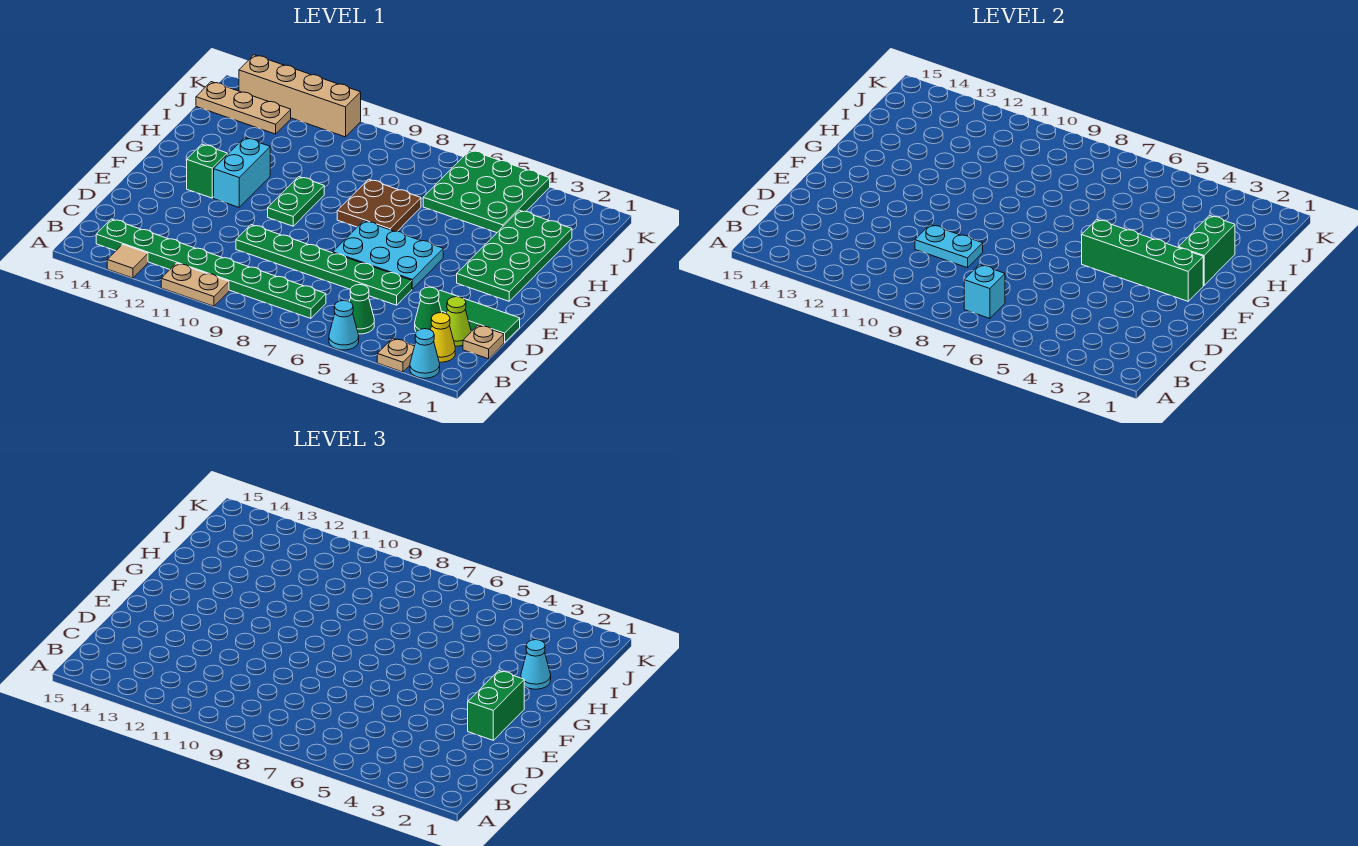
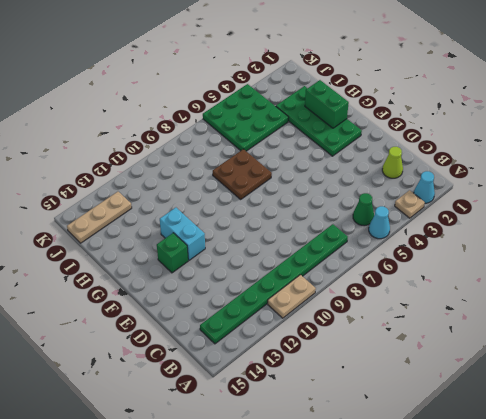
none -> tan 1x1 tile [107,244,148,278]
none -> yellow 1x1 cone [431,313,455,362]
none -> tan 1x1 plate [463,325,504,359]

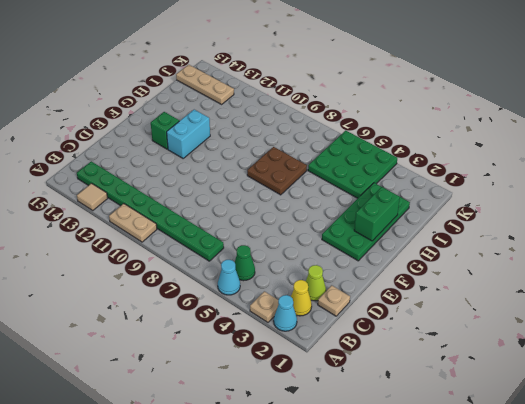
none -> green 1x1 cone [415,287,442,332]
none -> green 1x3 tile [438,290,520,343]
none -> green 1x6 plate [236,225,412,305]

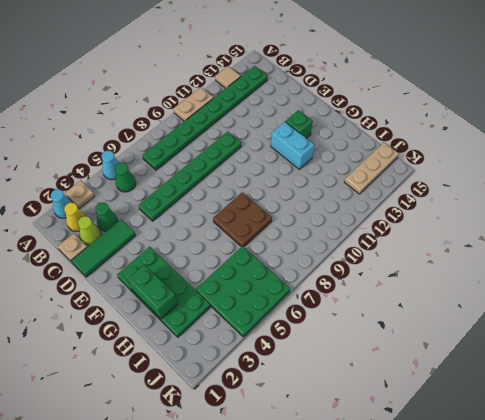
none -> cyan 2x3 plate [333,221,443,289]
none -> green 1x2 plate [268,177,324,226]
none -> tan 1x4 brick [239,55,361,137]

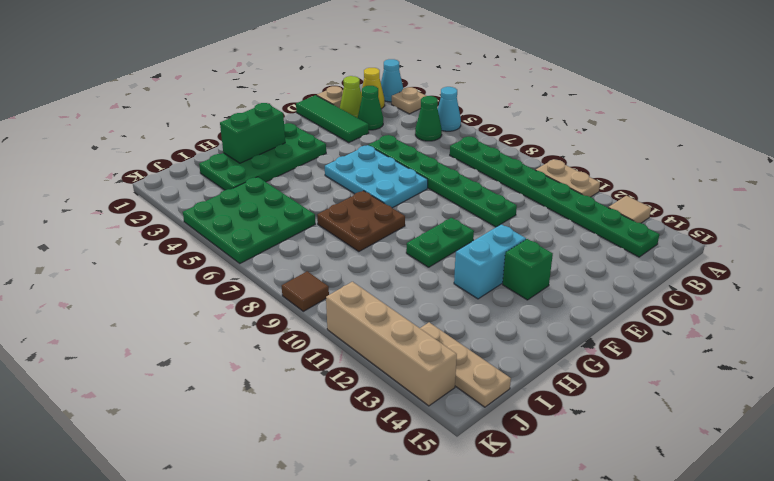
brown 1x1 tile [282,271,329,311] -> none
none -> cyan 1x1 brick [964,265,1005,318]
none -> cyan 1x2 plate [915,225,983,268]
none -> green 1x4 brick [1082,219,1203,301]

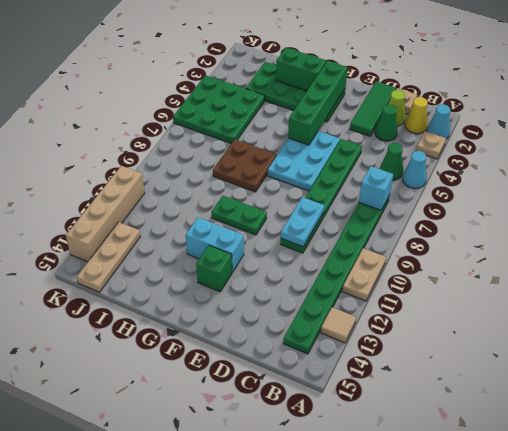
none -> green 1x2 brick [468,671,525,740]
none -> cyan 1x1 cone [521,640,551,689]

